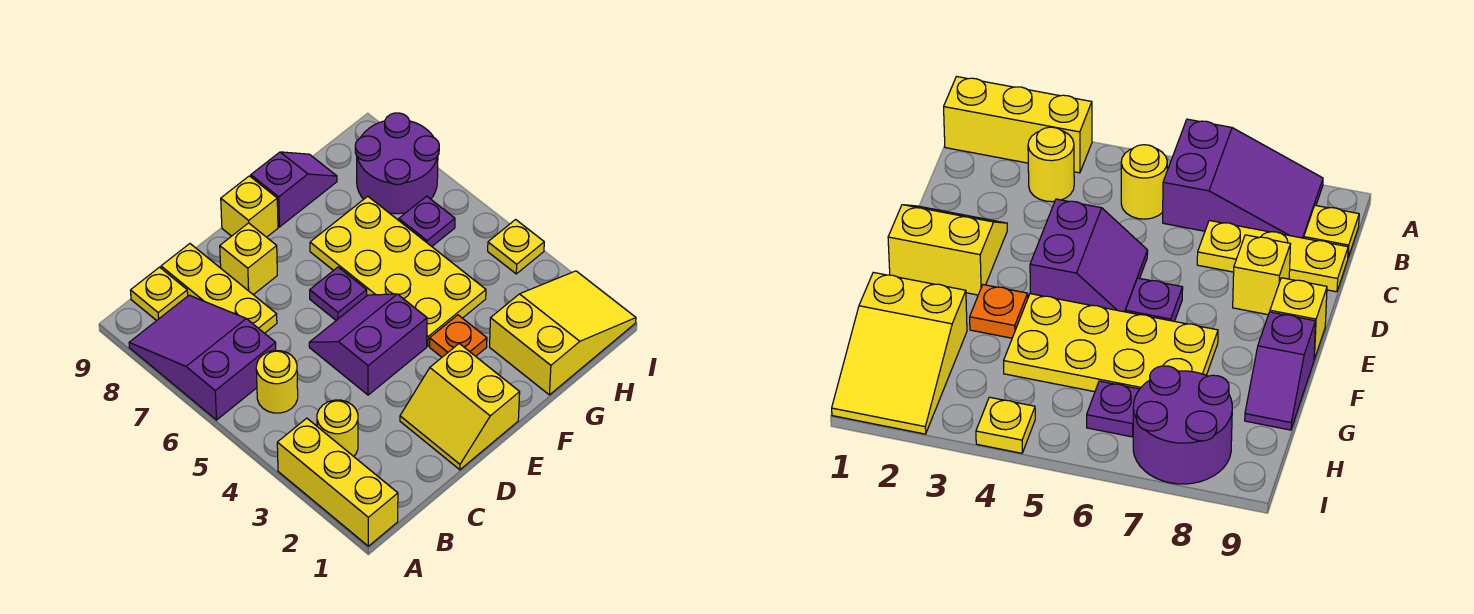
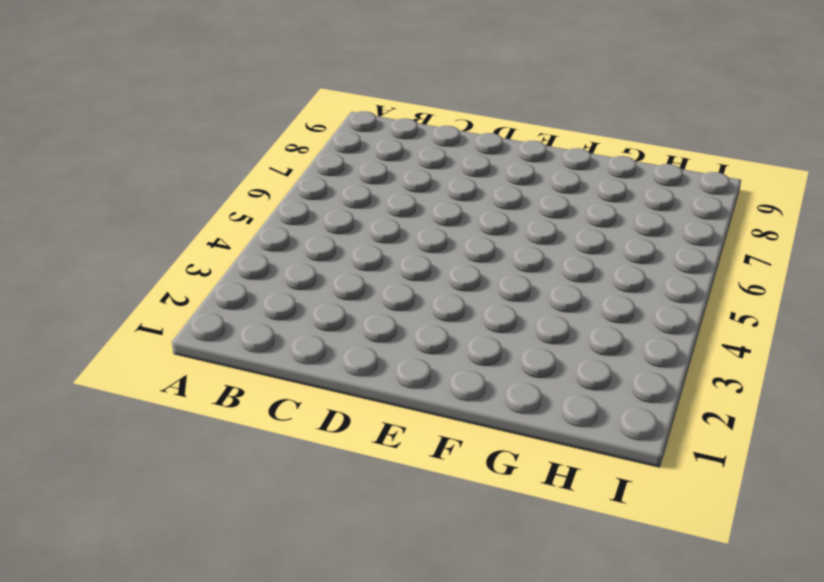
none -> yellow 1x3 brick [277,418,398,546]
none -> purple 2x3 slope [129,295,276,420]
none -> yellow 1x1 round brick [317,400,358,456]

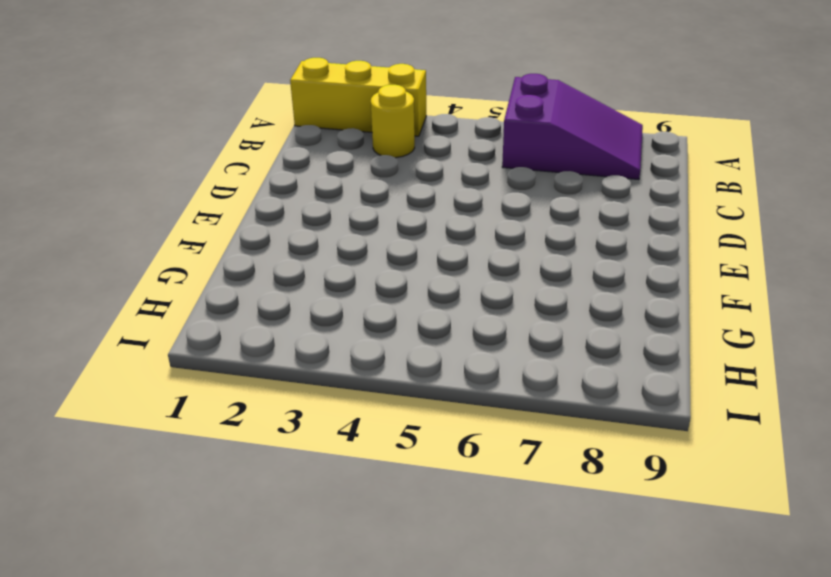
none -> yellow 1x1 round brick [256,351,298,413]
none -> yellow 1x1 plate [131,267,188,321]
none -> yellow 1x3 plate [161,244,277,333]

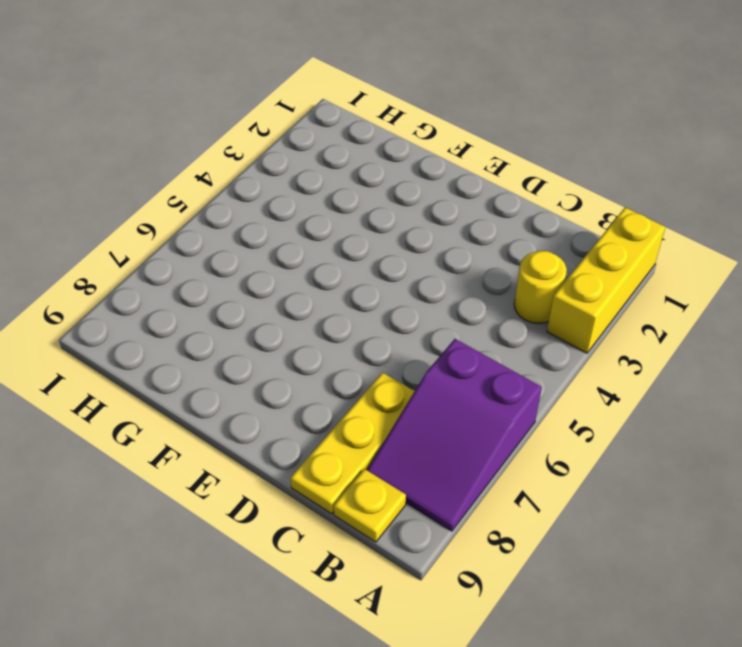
none -> yellow 1x1 round brick [256,351,298,413]
none -> yellow 2x2 slope [400,344,520,470]
none -> purple 2x2 slope [309,294,427,395]

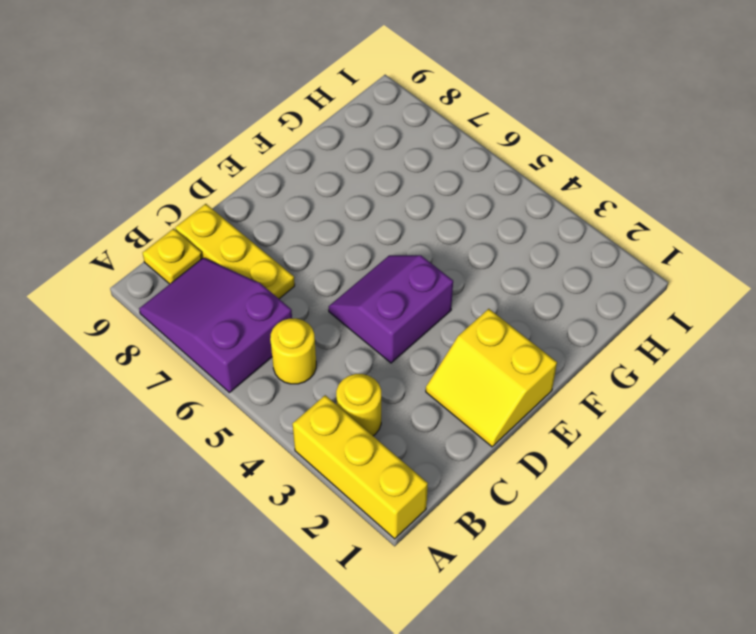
none -> yellow 1x1 brick [220,223,277,295]
none -> purple 1x1 plate [310,267,367,320]
none -> yellow 1x1 brick [221,176,278,237]

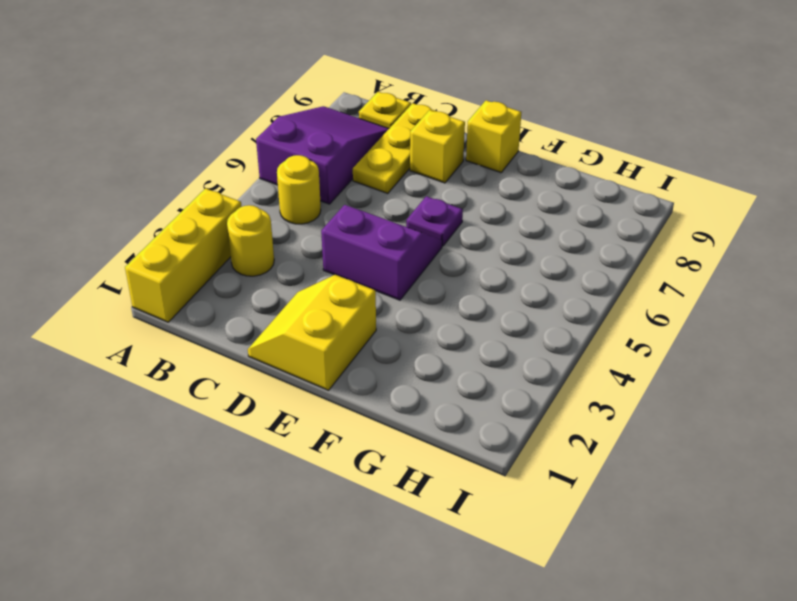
none -> orange 1x1 plate [430,315,487,357]
none -> yellow 2x4 plate [310,196,486,346]
none -> purple 1x2 slope [251,152,337,227]

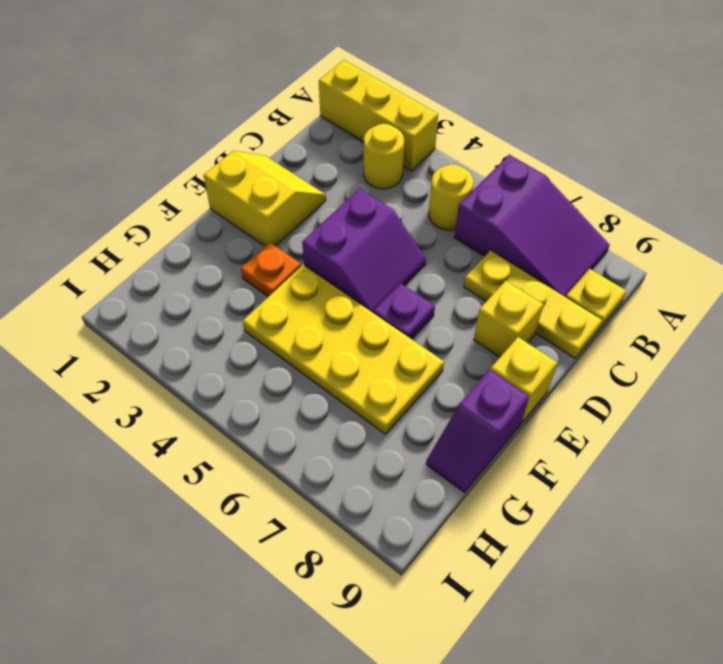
none -> yellow 2x3 slope [490,271,636,395]
none -> purple 1x1 plate [399,196,455,246]
none -> purple 2x2 round brick [355,113,439,214]

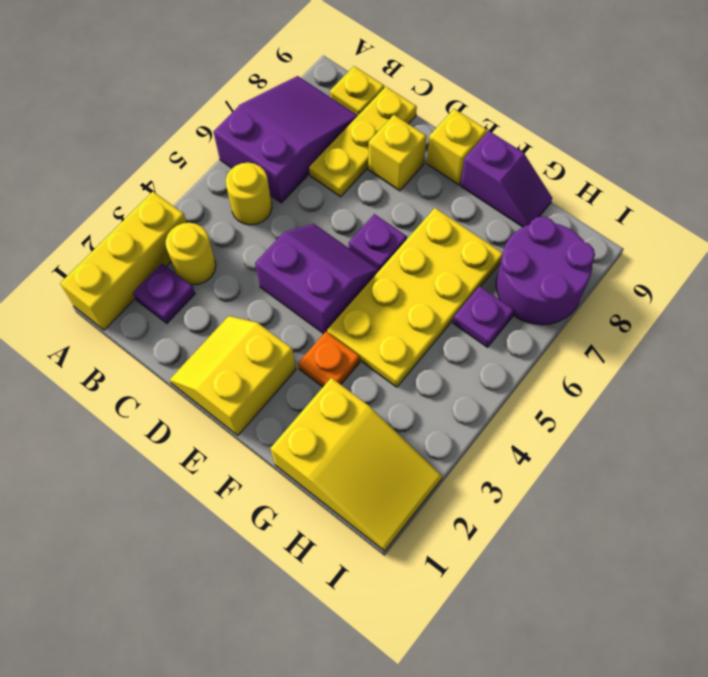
purple 1x1 plate [133,263,195,323] -> none
none -> yellow 1x1 plate [488,220,544,274]

